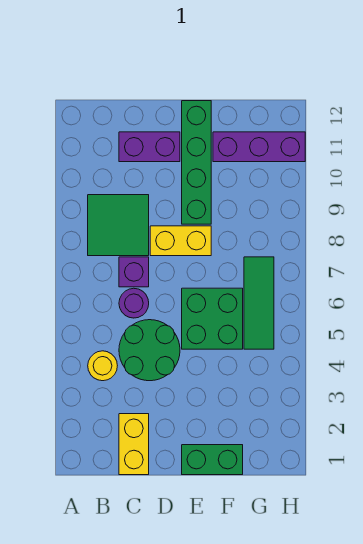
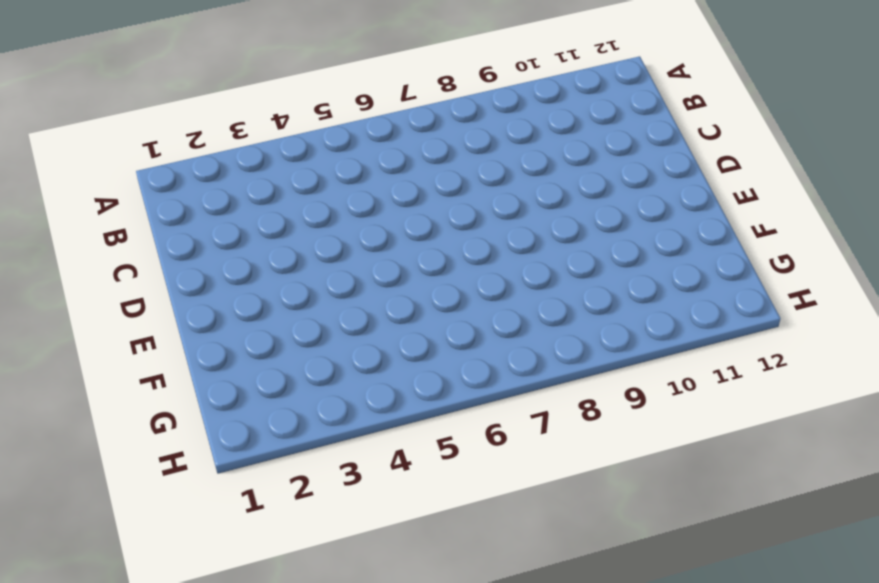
none -> yellow 1x1 round brick [88,351,117,381]
none -> green 2x2 tile [88,195,149,256]
none -> yellow 1x2 brick [119,414,149,475]

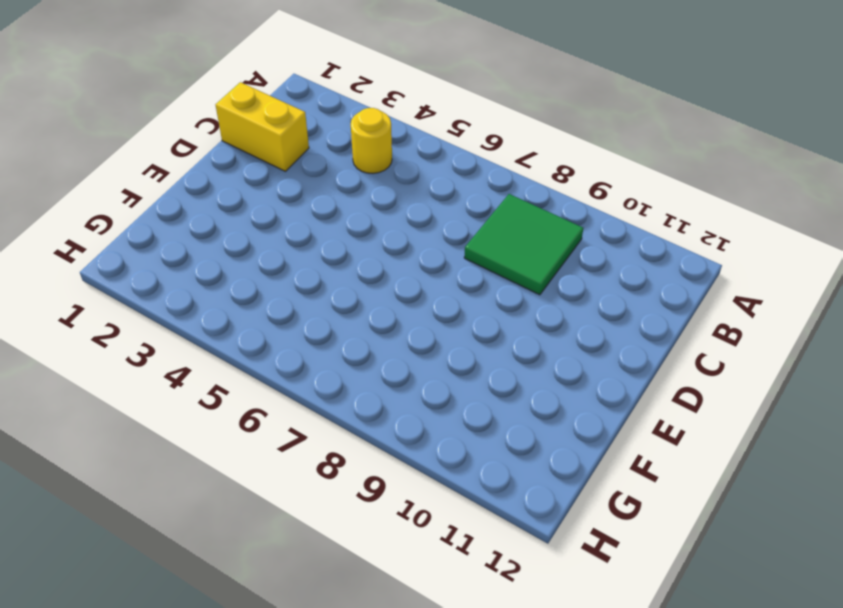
none -> green 2x2 round brick [119,320,180,381]
none -> purple 1x1 round brick [119,288,149,318]
none -> purple 1x1 brick [119,257,149,287]

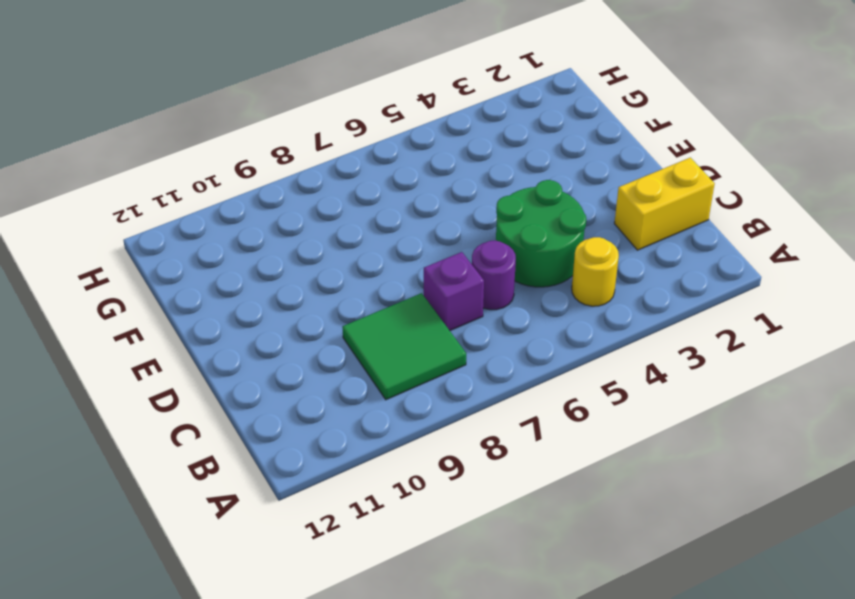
none -> purple 1x2 brick [119,132,180,162]
none -> yellow 1x2 brick [150,226,211,256]
none -> green 1x2 brick [182,445,243,475]

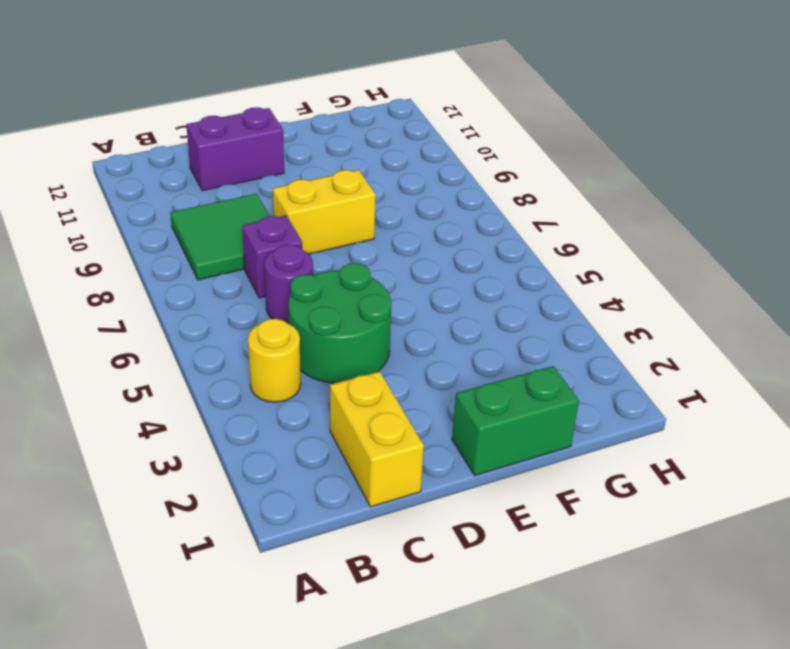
none -> green 2x2 brick [182,288,243,349]
none -> green 1x4 brick [182,101,211,224]
none -> purple 1x3 brick [213,132,305,162]

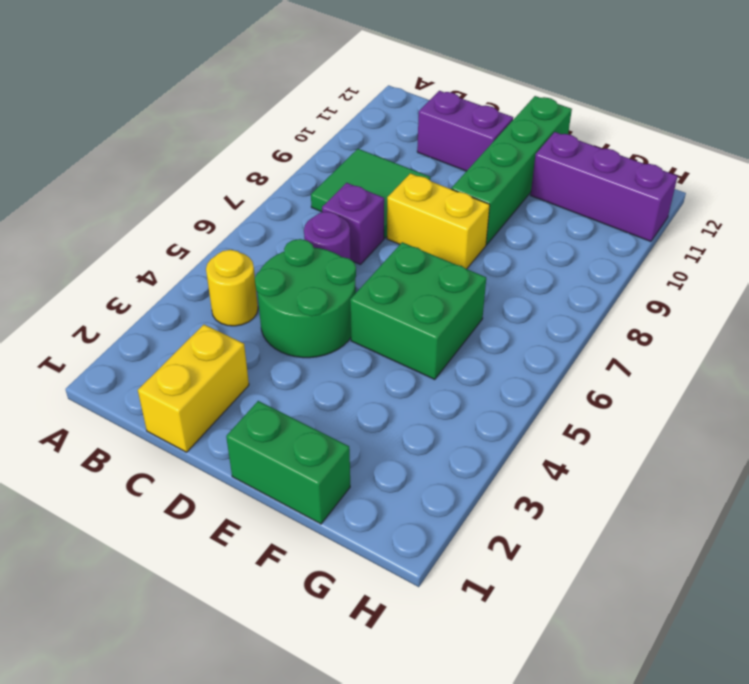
none -> green 1x3 tile [244,257,274,349]

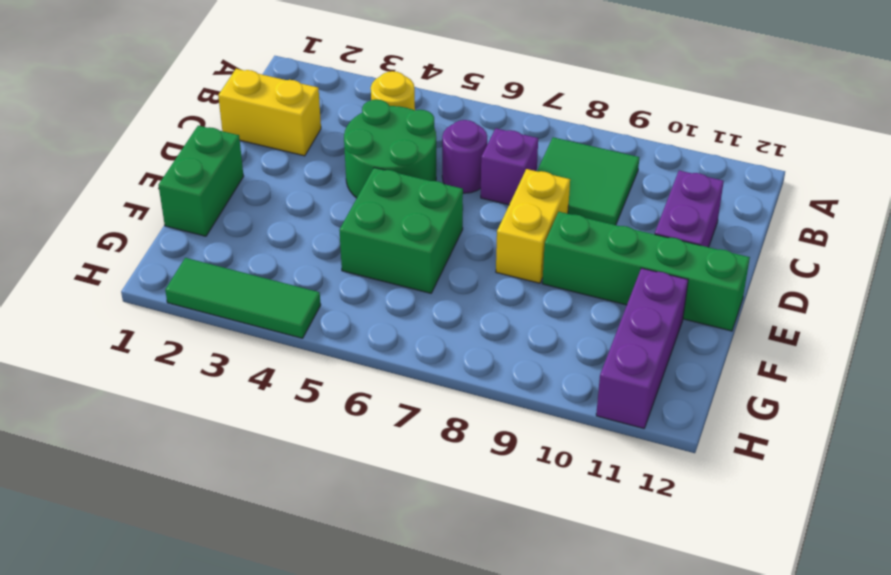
green 1x3 tile [165,258,321,338] -> green 1x3 tile moved to [244,257,274,349]

